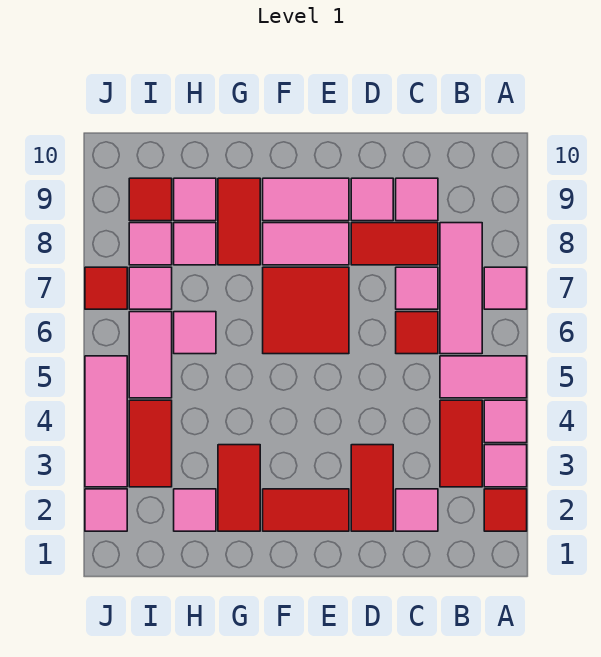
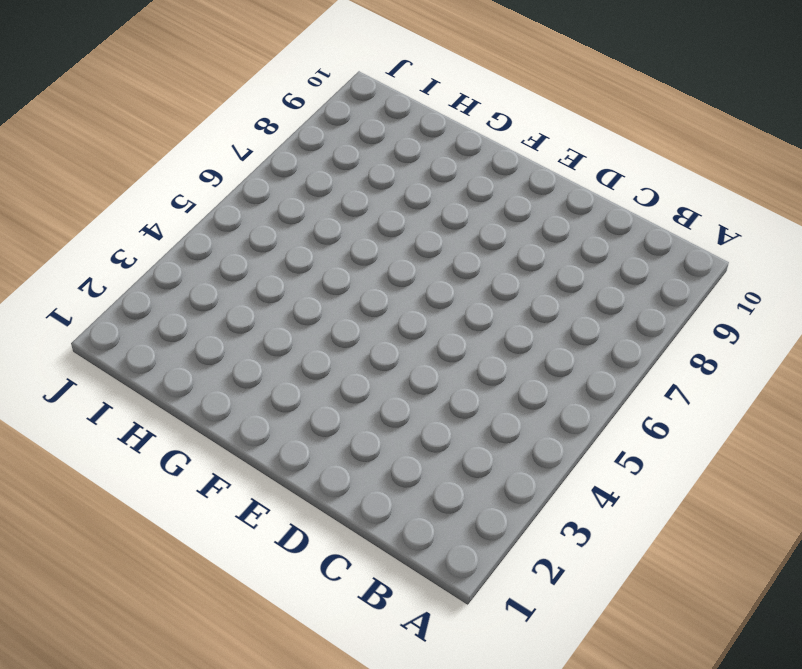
none -> red 1x1 tile [484,489,527,531]
none -> pink 1x1 tile [484,445,527,487]
none -> pink 1x1 tile [484,400,527,443]
none -> pink 1x2 tile [440,356,527,398]

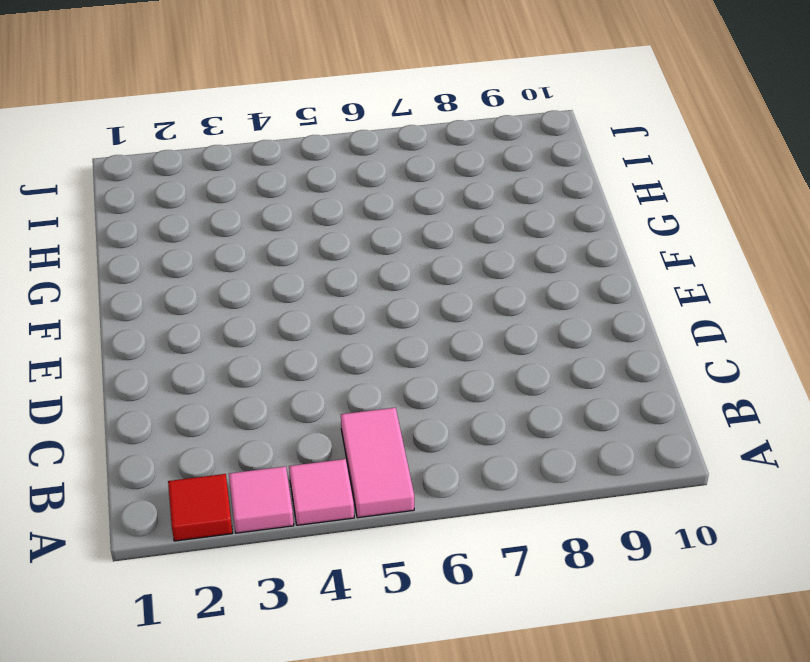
none -> pink 1x1 tile [484,267,527,309]
none -> red 1x2 tile [440,400,482,487]
none -> pink 1x3 tile [440,223,482,354]
none -> pink 1x1 tile [396,489,438,531]

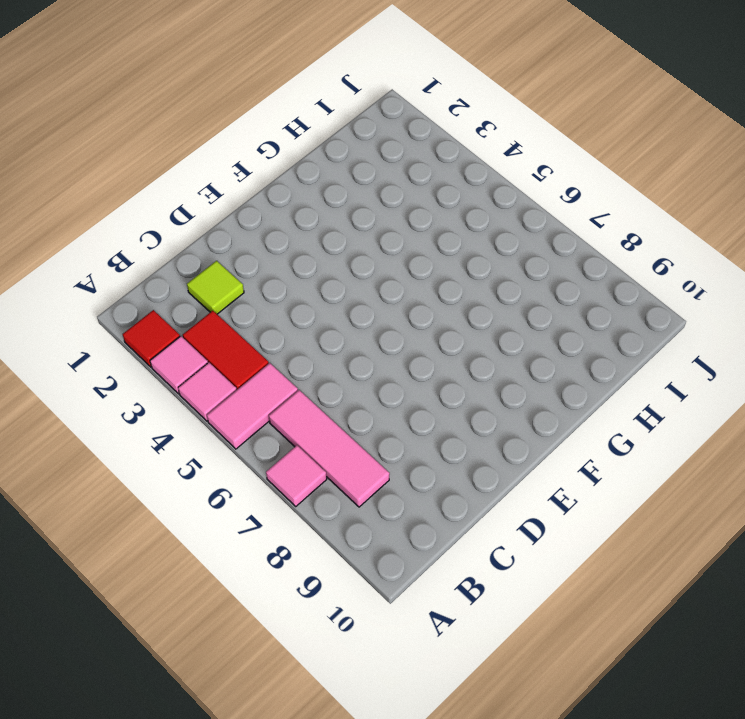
lime 1x1 tile [187,261,244,314] -> pink 1x1 tile [396,489,438,531]
none -> red 1x1 tile [396,312,438,354]
none -> pink 1x1 tile [396,267,438,309]
none -> red 1x2 tile [351,223,438,265]
none -> pink 1x1 tile [396,178,438,221]

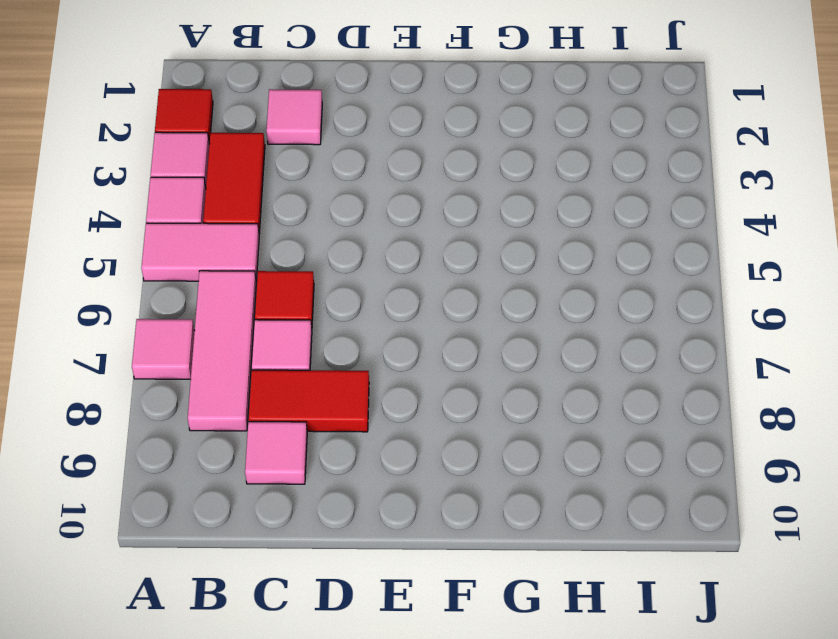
none -> red 1x2 tile [351,445,393,531]
none -> pink 1x1 tile [351,178,393,221]
none -> red 1x2 tile [263,489,349,531]
none -> red 2x2 tile [263,267,349,354]

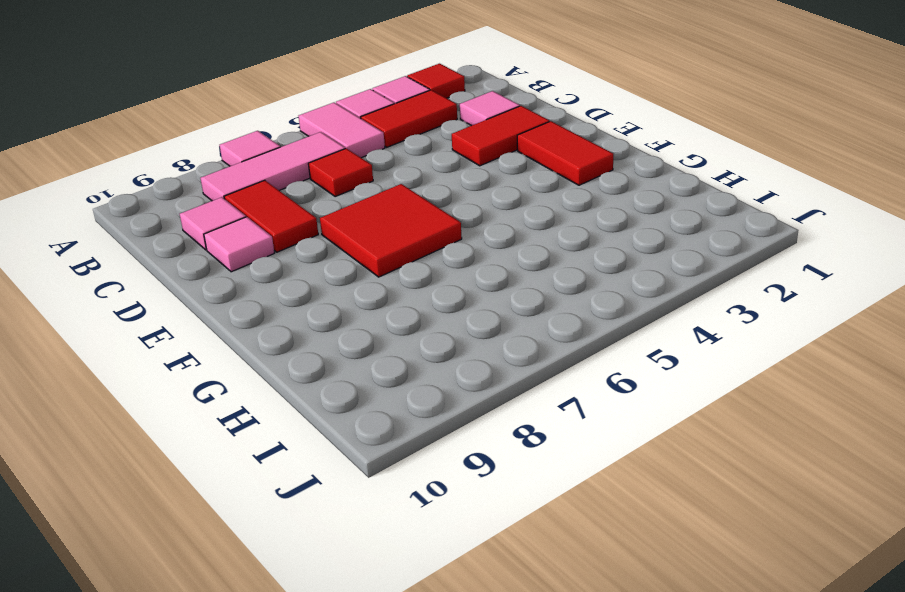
none -> pink 1x1 tile [396,267,438,309]
none -> pink 1x2 tile [263,223,349,265]
none -> pink 1x2 tile [263,178,349,221]
none -> red 1x2 tile [218,445,260,531]

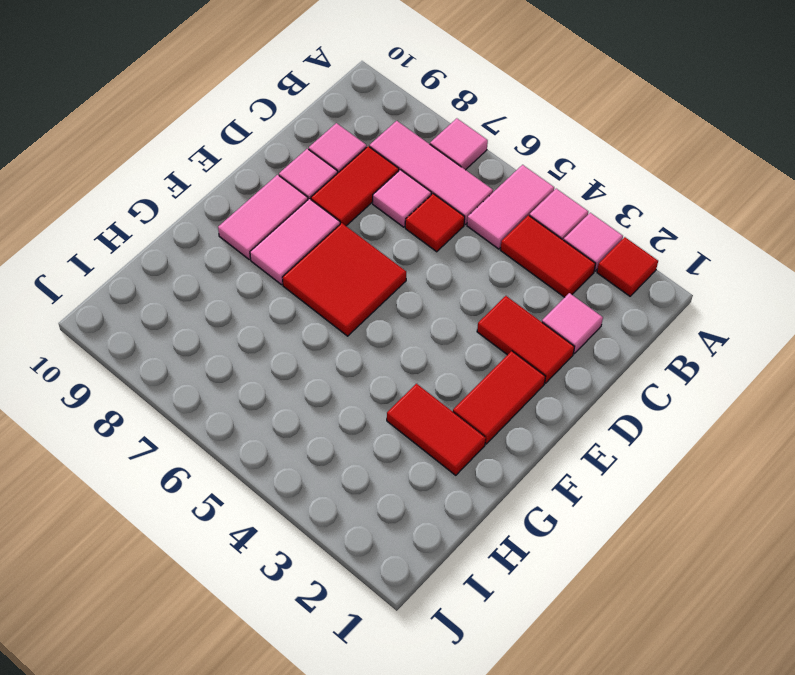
none -> red 1x2 tile [218,178,260,265]
none -> pink 1x1 tile [174,489,216,531]
none -> pink 1x1 tile [174,312,216,354]
none -> pink 1x1 tile [174,223,216,265]

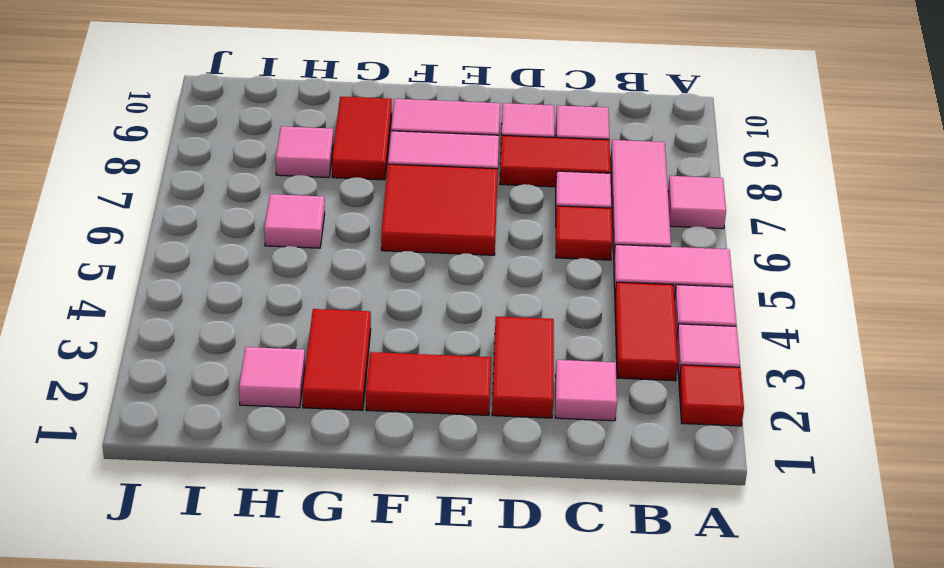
none -> pink 1x1 tile [174,178,216,221]
none -> red 1x2 tile [129,400,172,487]
none -> pink 1x2 tile [129,312,172,398]
none -> pink 1x1 tile [129,267,172,309]

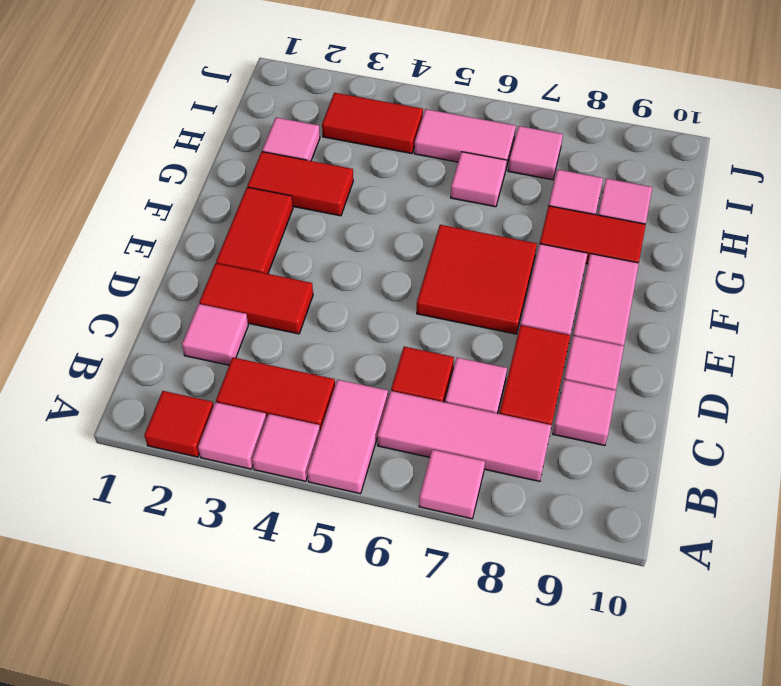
none -> pink 1x1 tile [129,223,172,265]
none -> red 1x1 tile [129,178,172,221]
none -> pink 1x1 tile [85,489,127,531]
none -> pink 1x3 tile [85,356,127,487]

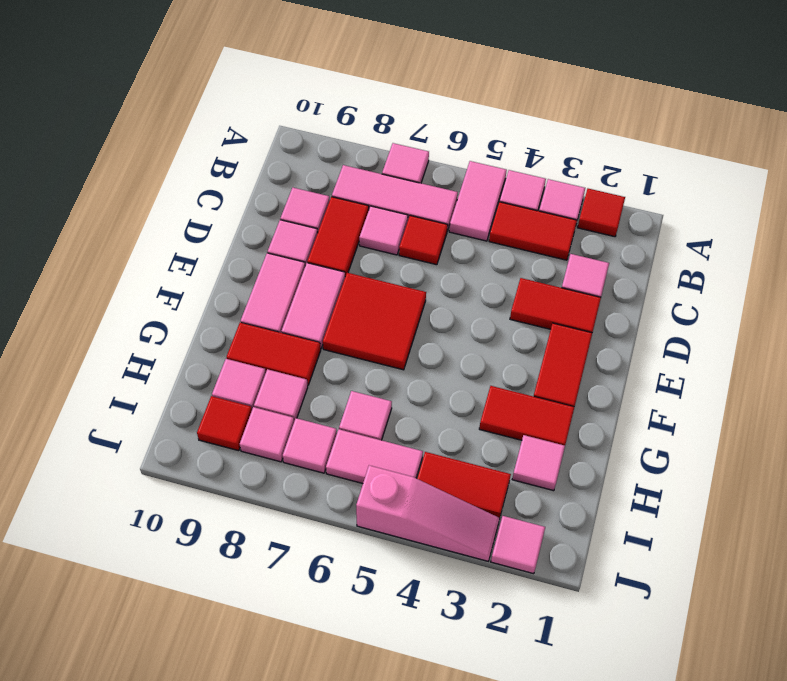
pink 1x3 slope [356,465,500,561] -> pink 1x3 tile [85,356,127,487]
none -> red 1x1 tile [85,267,127,309]

